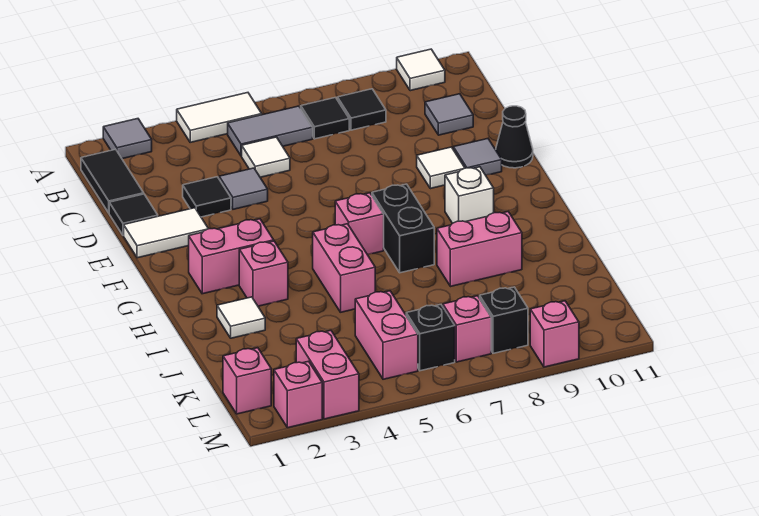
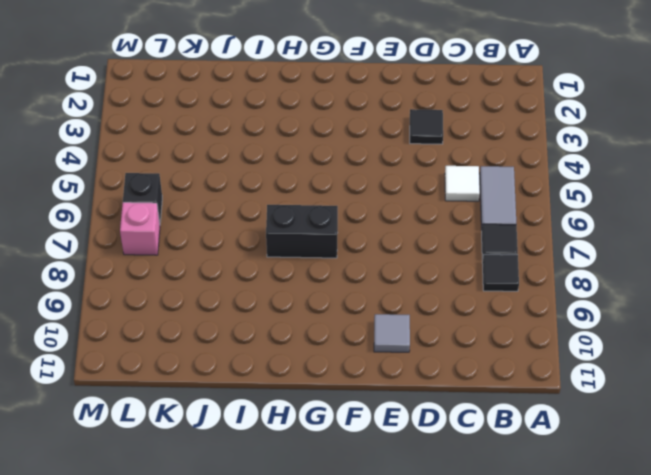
none -> grey 1x1 tile [103,119,152,159]
none -> white 1x2 tile [177,93,262,142]
none -> white 1x1 tile [397,49,445,91]
none -> black 1x2 tile [81,149,144,213]

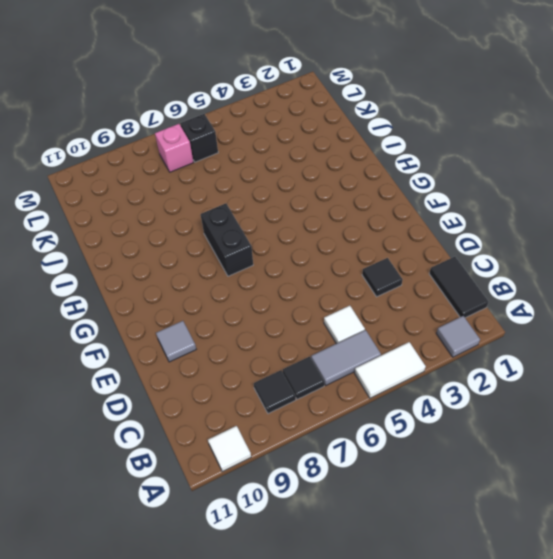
none -> grey 1x1 tile [425,94,473,135]
none -> black 1x1 tile [109,194,158,235]
none -> grey 1x1 tile [219,168,268,209]
none -> white 1x2 tile [124,208,208,258]

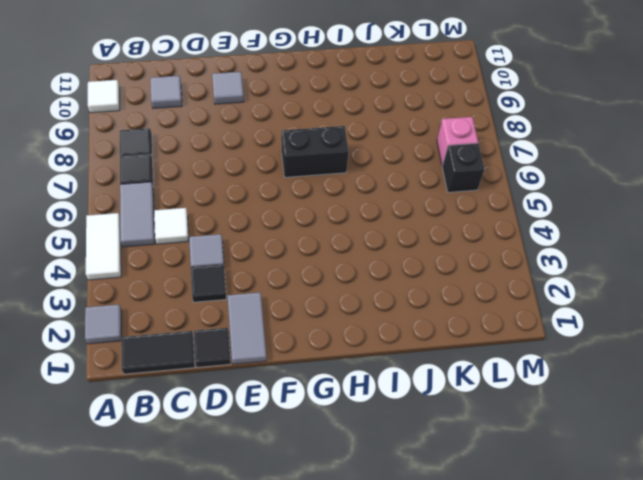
grey 1x2 tile [227,292,267,364] -> white 1x2 tile [124,208,208,258]
none -> white 1x1 tile [417,147,465,189]
none -> black 1x1 cone [496,106,533,168]
none -> pink 1x2 brick [189,219,274,294]
none -> pink 1x1 brick [335,193,384,255]

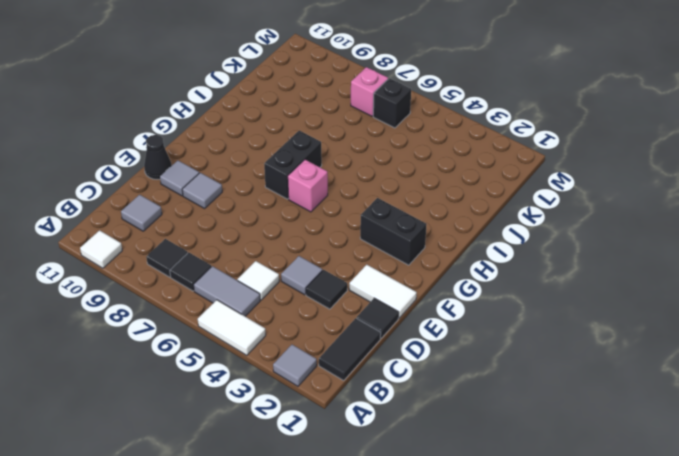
grey 1x1 tile [182,173,222,209] -> white 1x1 tile [417,147,465,189]
black 1x2 brick [360,198,427,265] -> pink 1x2 brick [189,219,274,294]
none -> white 1x1 brick [445,167,494,223]
none -> pink 1x1 brick [239,241,288,306]
none -> pink 1x2 brick [313,224,375,312]
none -> white 1x1 tile [217,297,265,338]

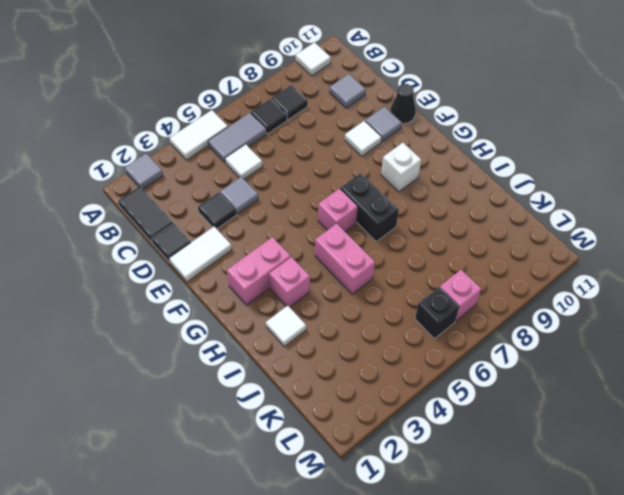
none -> pink 1x2 brick [437,212,522,286]
none -> pink 1x2 brick [355,291,418,379]
none -> pink 1x1 brick [223,348,271,414]
none -> pink 1x2 brick [296,330,359,419]

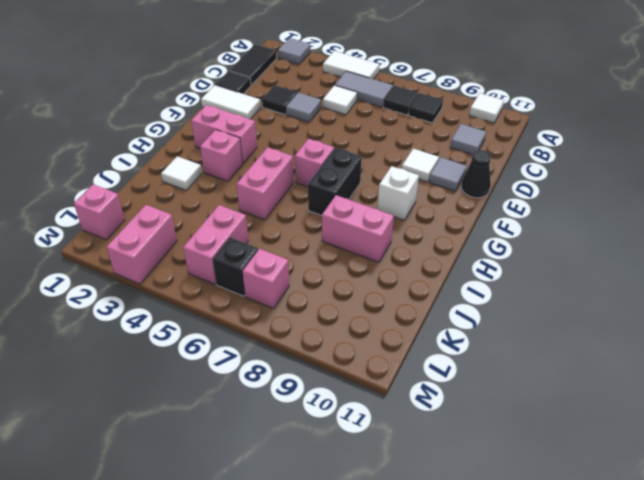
none -> black 1x1 brick [480,287,528,353]
none -> pink 1x1 brick [274,361,322,428]
none -> pink 1x1 brick [530,301,579,367]

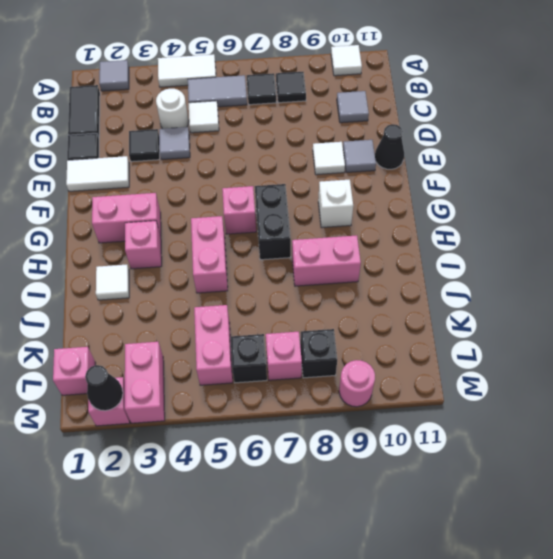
white 1x1 round brick [156,89,189,129] -> none
black 1x1 cone [85,365,123,411] -> none
pink 1x1 round brick [339,360,375,407] -> pink 1x1 brick [530,301,579,367]

